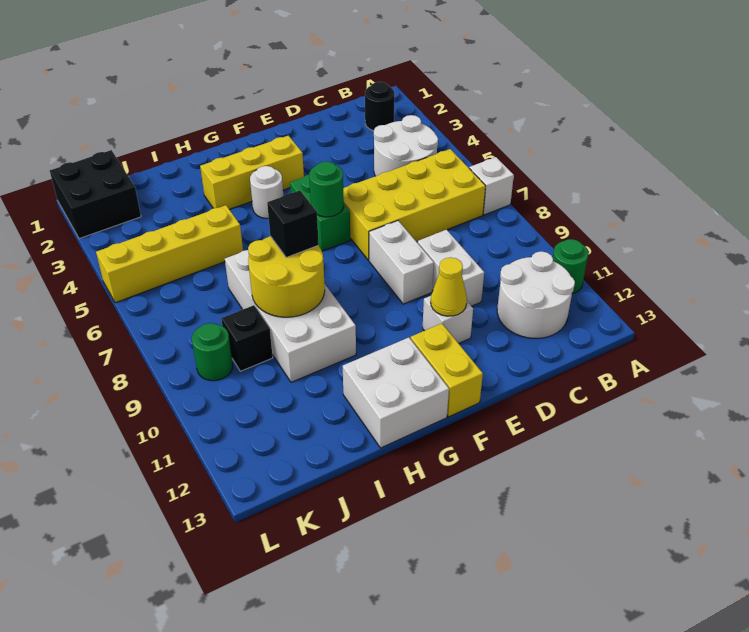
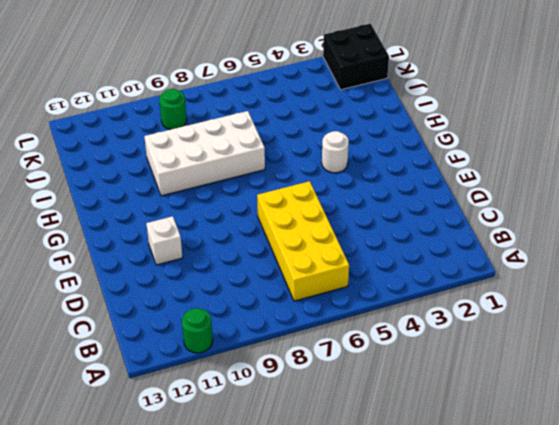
none -> white 1x1 brick [469,157,514,215]
none -> black 1x1 round brick [365,82,394,131]
none -> white 2x2 round brick [374,115,438,176]

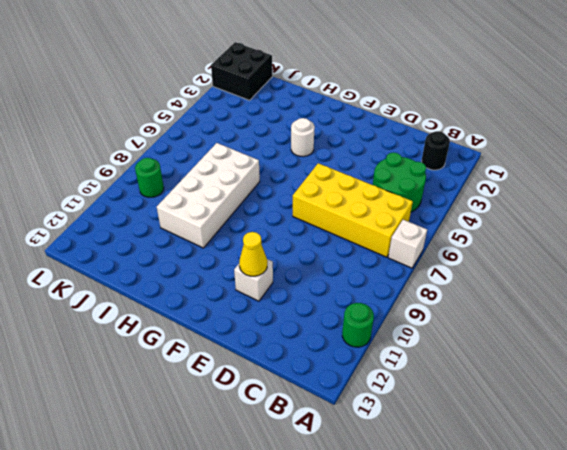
green 2x2 round brick [373,153,426,212] -> white 2x2 round brick [374,115,438,176]
none -> white 2x2 round brick [497,251,575,338]
none -> white 1x2 brick [418,230,484,306]
none -> white 1x2 brick [369,221,434,304]

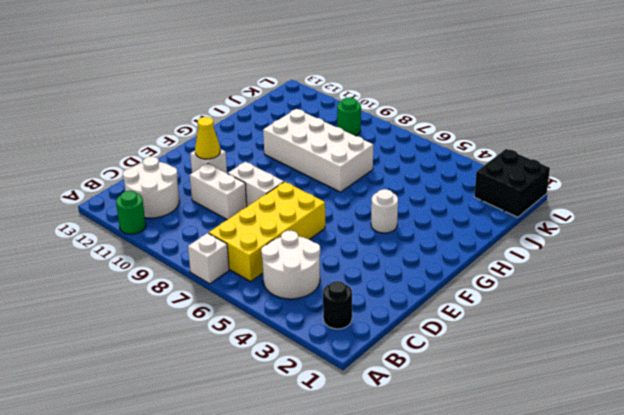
none -> yellow 1x3 brick [200,136,304,209]
none -> green 1x2 brick [290,175,350,251]
none -> yellow 1x2 brick [411,324,483,417]

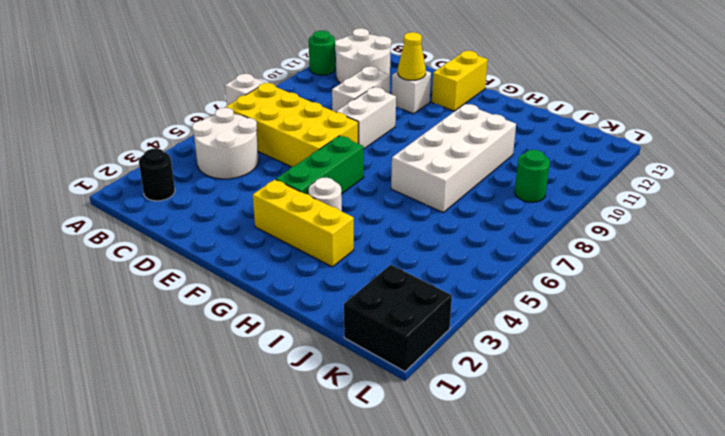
green 1x3 brick [276,136,364,194] -> green 1x2 brick [290,175,350,251]
none -> white 2x2 brick [343,338,449,448]
none -> yellow 1x4 brick [96,205,243,303]
none -> black 1x1 brick [221,305,273,371]

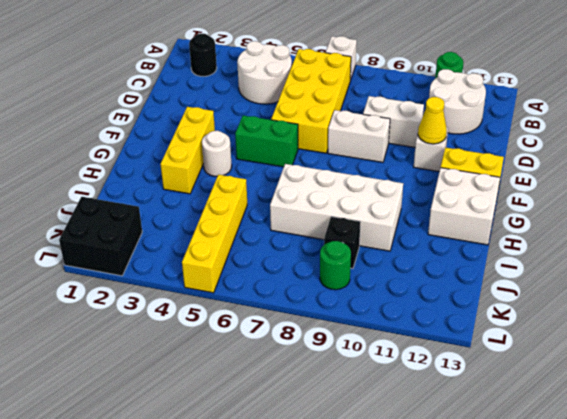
none -> green 1x1 round brick [309,161,344,217]
none -> yellow 2x2 round brick [248,236,325,317]
none -> black 1x1 brick [267,191,319,258]

